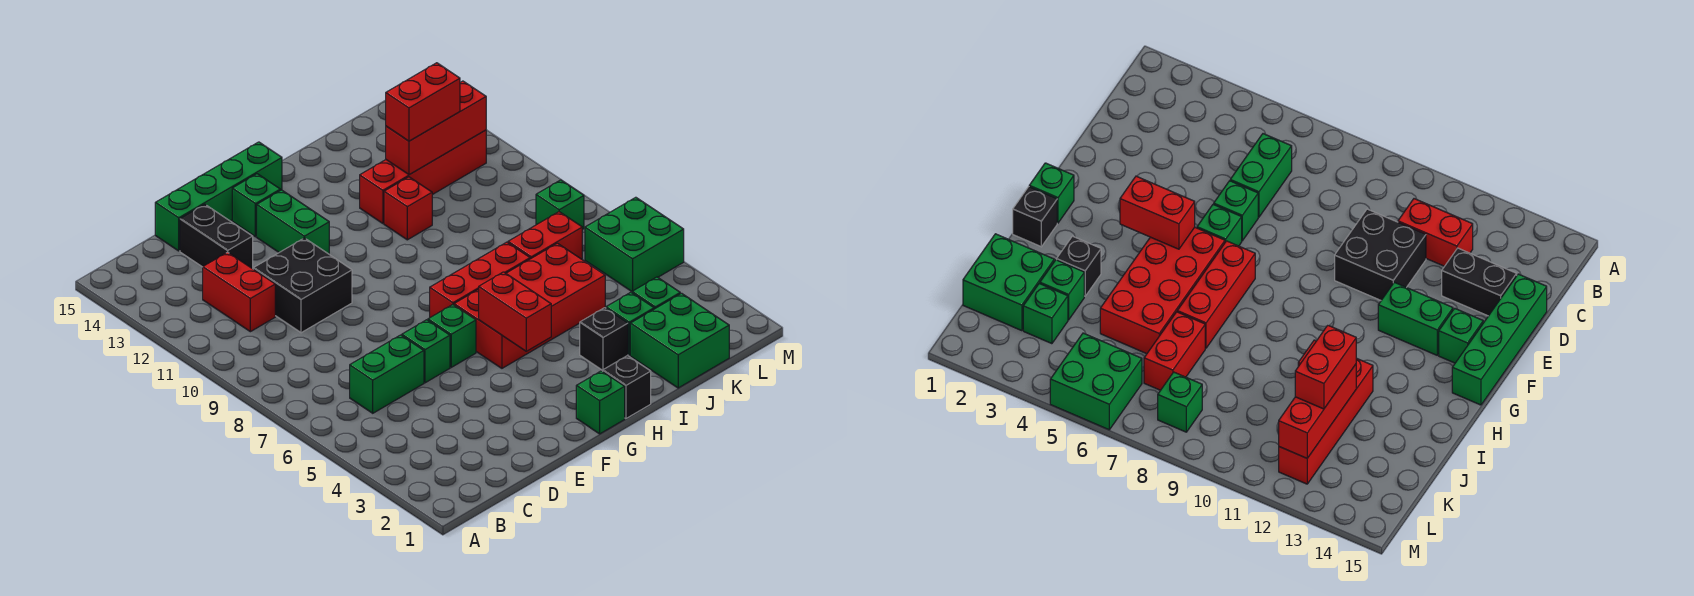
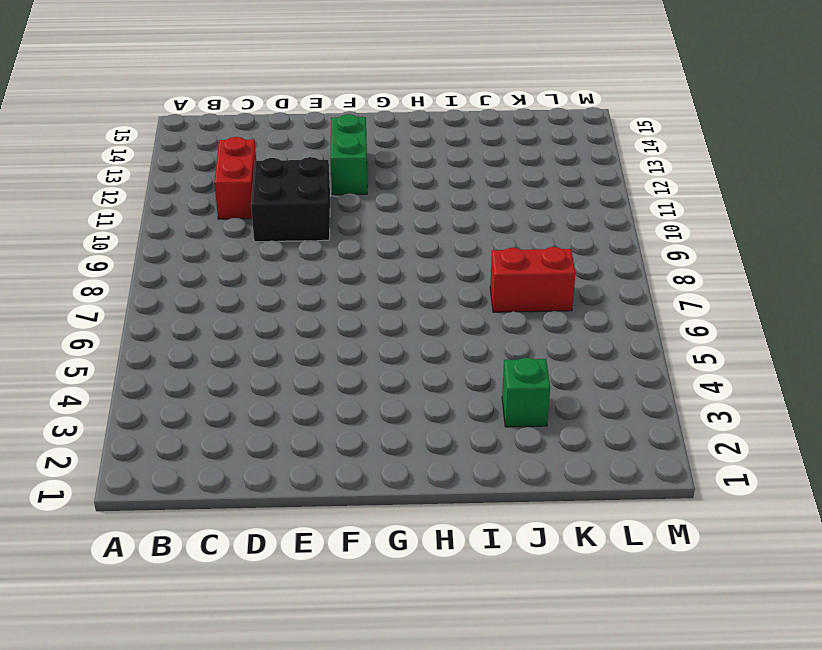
none -> green 1x2 brick [350,335,424,413]
none -> black 1x2 brick [180,204,253,269]
none -> green 1x4 brick [155,142,282,251]

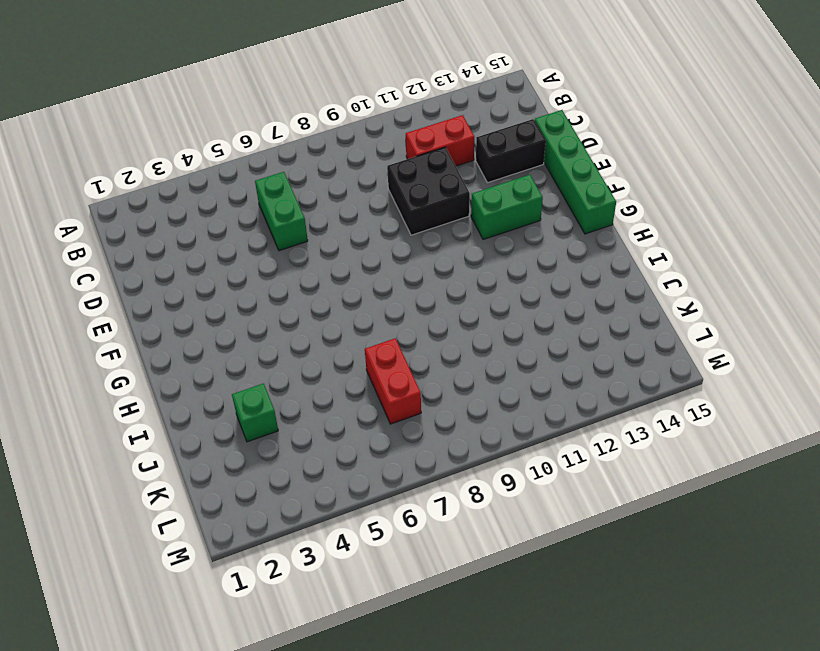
none -> green 1x1 brick [402,320,450,383]
none -> green 1x1 brick [428,305,476,367]
none -> green 1x1 brick [232,174,280,237]

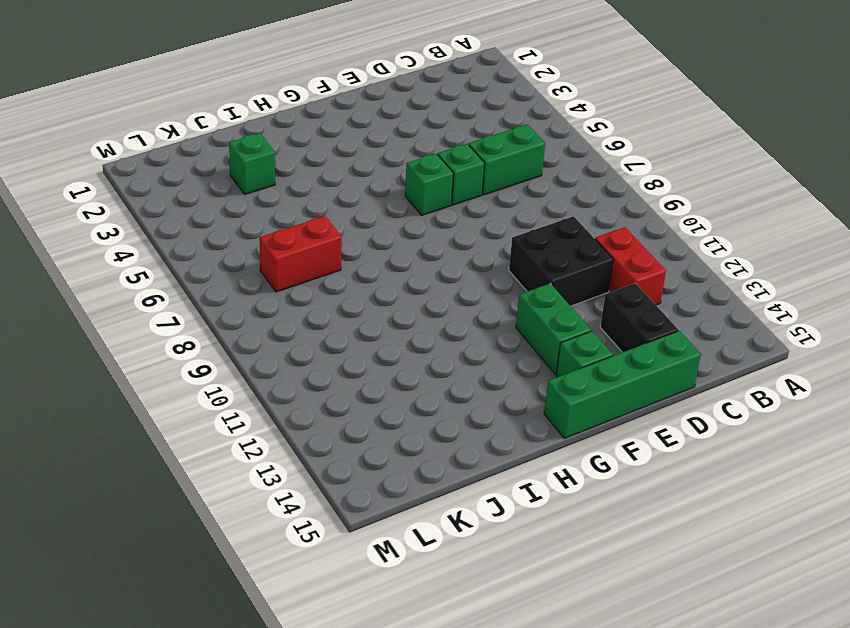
none -> green 1x1 brick [576,371,625,434]
none -> red 2x4 brick [454,243,605,368]
none -> red 1x3 brick [430,242,530,317]

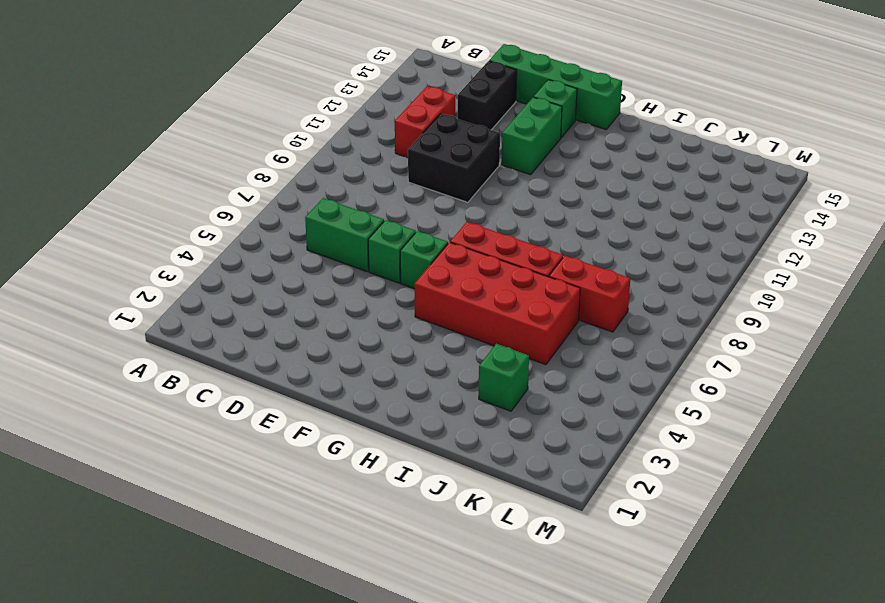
none -> green 1x1 brick [576,371,625,434]
none -> black 1x1 brick [603,356,651,419]
none -> black 1x1 brick [580,308,628,370]

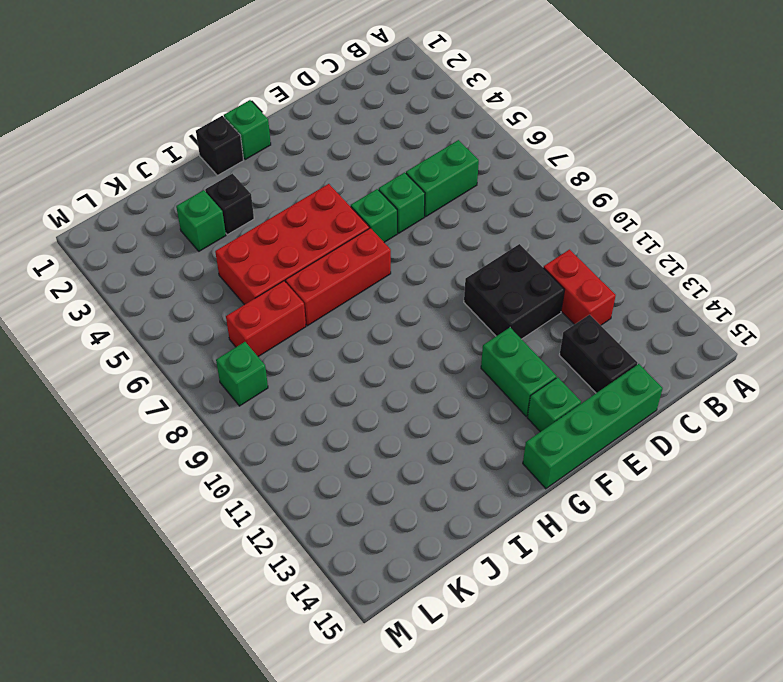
none -> red 1x1 brick [384,177,432,240]
none -> red 1x4 brick [360,130,486,223]
none -> green 2x2 brick [630,293,729,388]

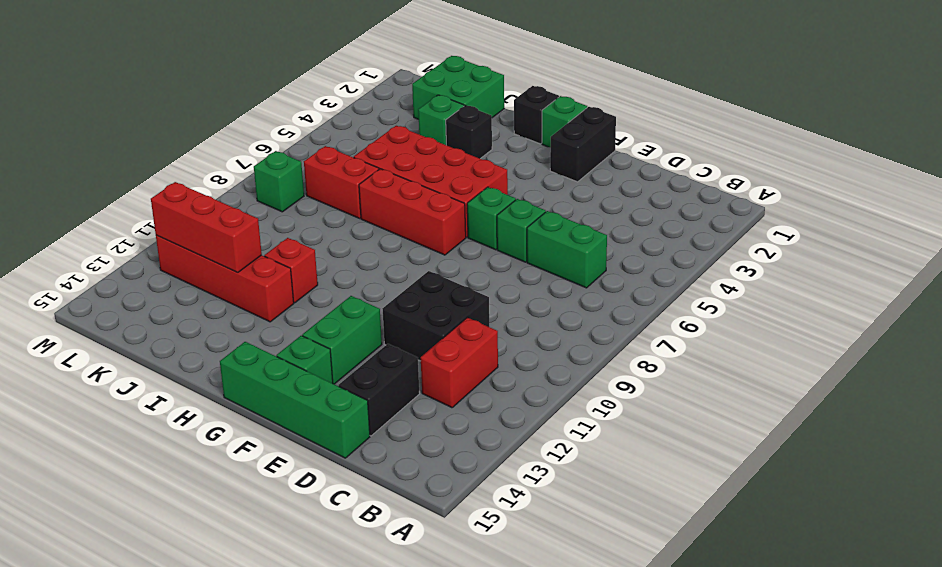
black 1x2 brick [550,107,616,182] -> none
none -> green 1x1 brick [632,277,680,309]
none -> green 2x2 brick [585,197,684,291]
none -> red 1x2 brick [479,272,551,351]

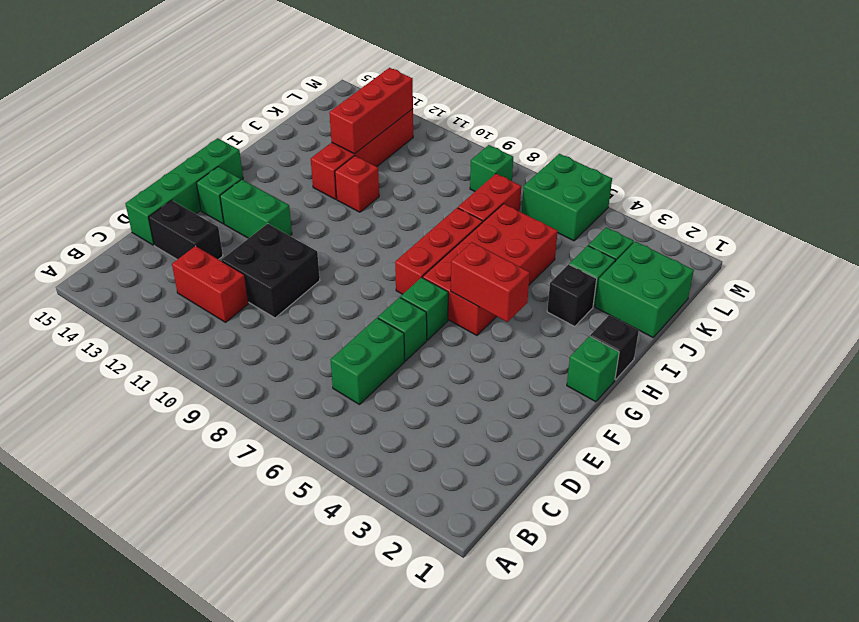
none -> red 1x2 brick [386,63,460,141]

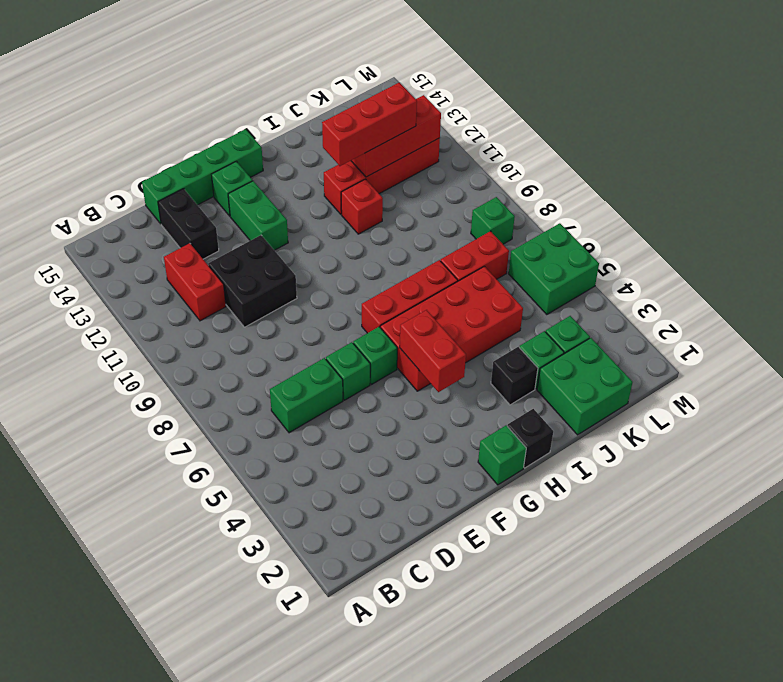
red 1x3 brick [322,83,417,166] -> red 1x2 brick [386,63,460,141]

